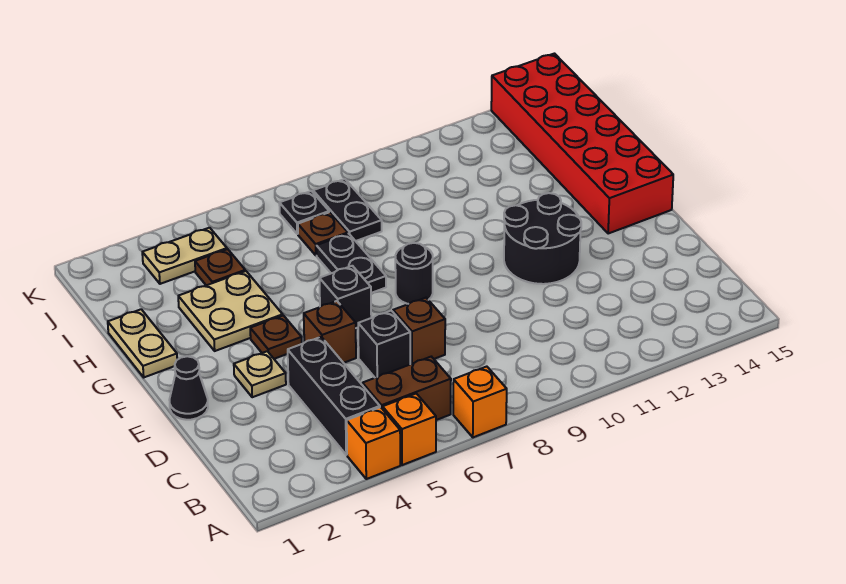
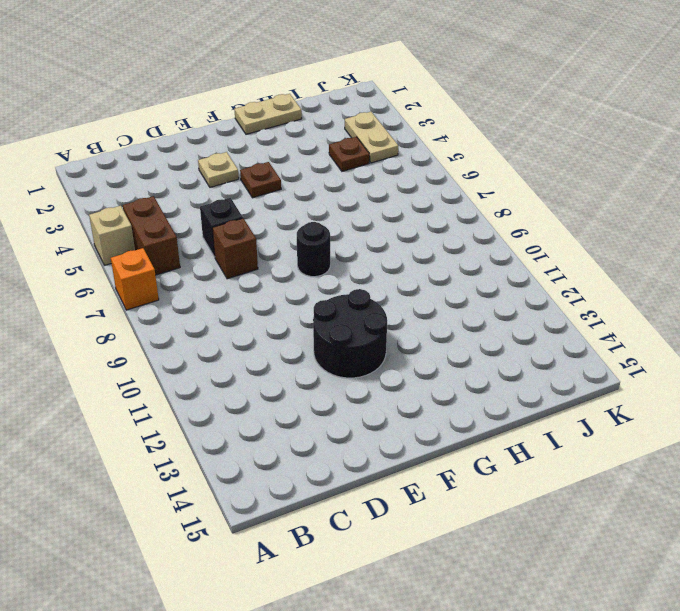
tan 1x1 brick [89,206,135,265] -> orange 1x1 brick [383,394,436,465]
none -> orange 1x1 brick [347,407,400,479]
none -> black 1x3 brick [288,337,380,455]
none -> black 1x1 cone [169,356,208,420]

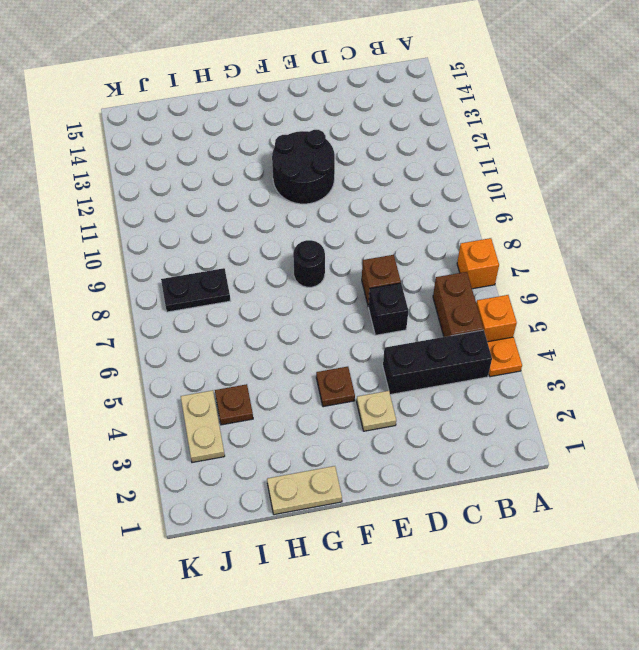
orange 1x1 plate [487,337,522,377] -> orange 1x1 brick [347,407,400,479]
none -> black 1x1 cone [169,356,208,420]
none -> brown 1x1 brick [304,301,356,363]
none -> black 1x1 brick [319,266,371,328]

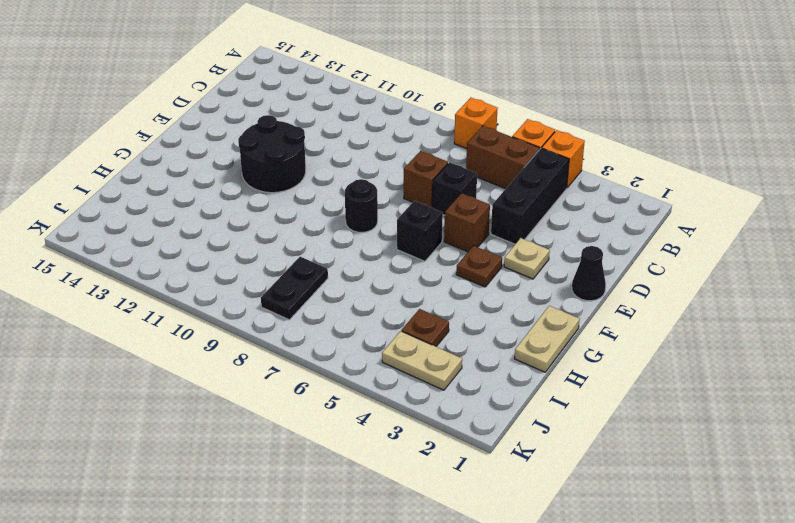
none -> red 2x6 brick [491,54,673,234]
none -> tan 2x2 plate [178,271,283,351]
none -> black 1x2 plate [316,234,386,293]

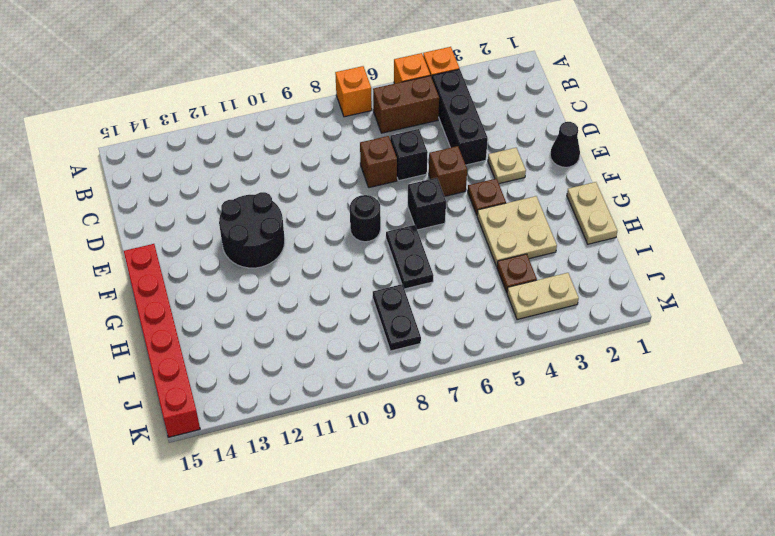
red 1x6 brick [124,244,200,437] -> red 2x6 brick [491,54,673,234]
none -> brown 1x1 plate [298,212,348,255]
none -> black 1x1 plate [279,191,329,234]

